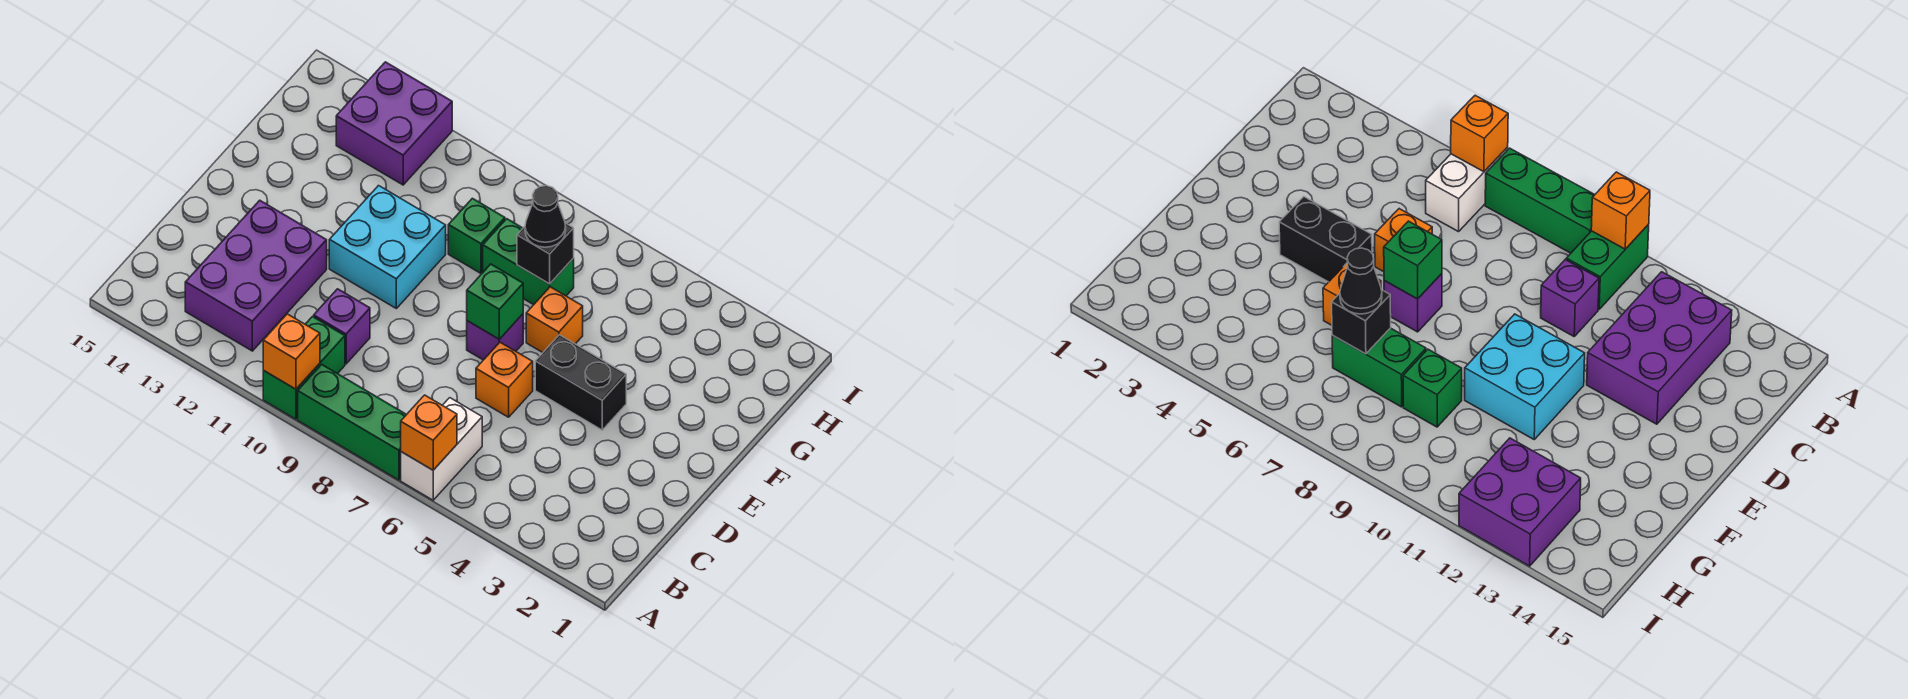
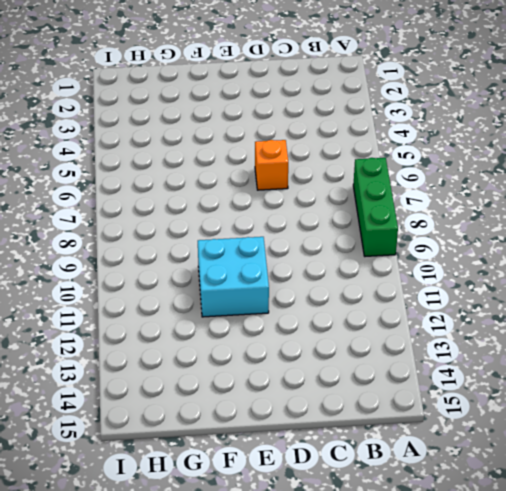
none -> white 1x2 brick [401,398,482,500]
none -> green 1x2 brick [263,317,345,419]
none -> purple 2x3 brick [185,200,327,351]

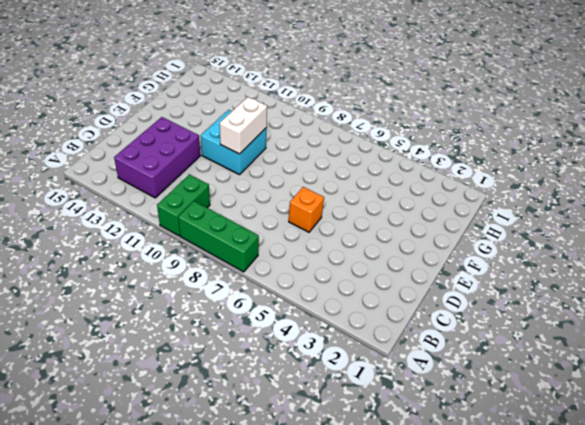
white 1x2 brick [220,97,267,154] -> white 1x2 brick moved to [401,398,482,500]
none -> purple 1x1 brick [314,289,370,364]
none -> black 1x2 brick [535,335,626,430]
none -> purple 1x1 brick [467,314,523,360]

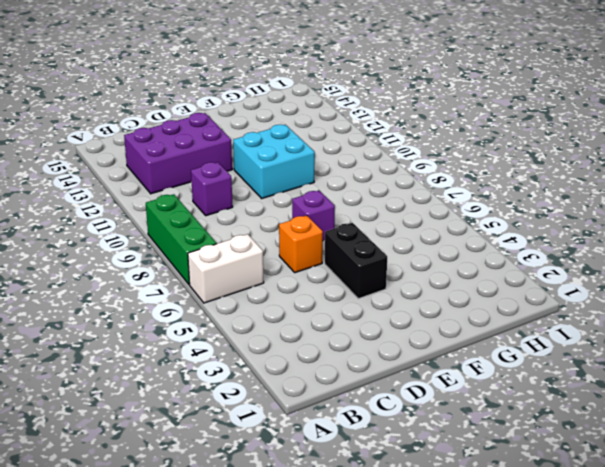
none -> green 1x2 brick [263,317,345,419]
none -> orange 1x1 brick [526,287,583,353]
none -> green 1x2 brick [483,219,574,305]

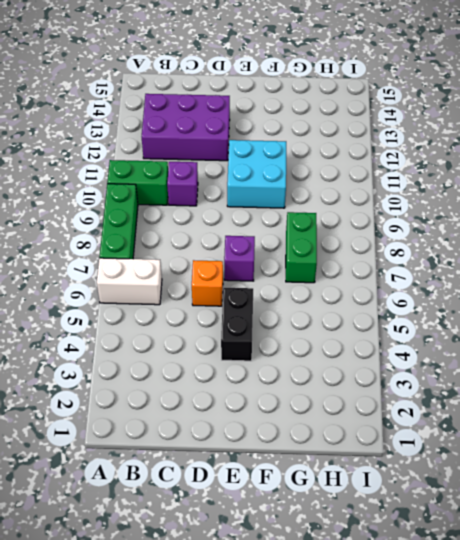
none -> orange 1x1 brick [526,287,583,353]
none -> green 1x1 brick [448,198,505,273]
none -> purple 2x2 brick [336,62,452,185]

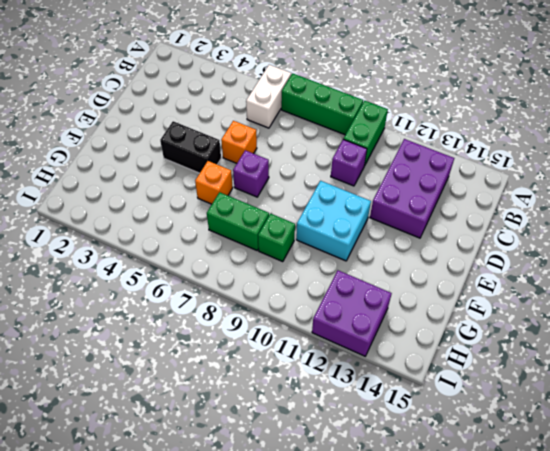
none -> orange 1x1 brick [401,395,457,470]
none -> orange 1x1 brick [263,314,320,389]
none -> green 1x1 brick [467,264,523,339]

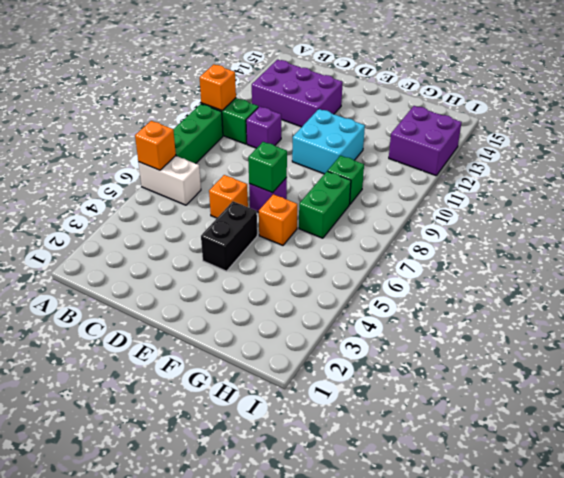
none -> black 1x1 brick [517,223,574,284]
none -> black 1x1 cone [525,186,566,247]

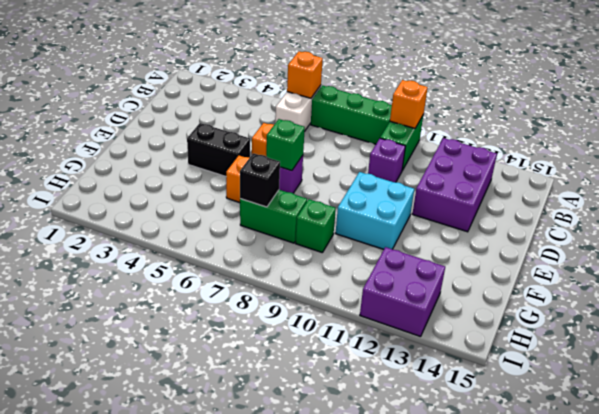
none -> black 1x1 cone [525,186,566,247]

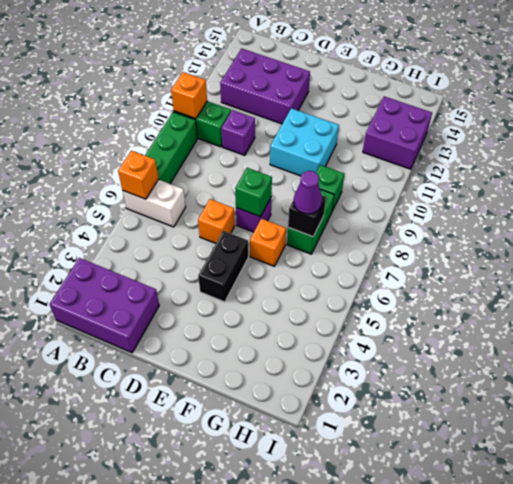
purple 2x3 brick [49,258,159,353] -> none
purple 1x1 cone [294,171,322,214] -> black 1x1 cone [525,186,566,247]

